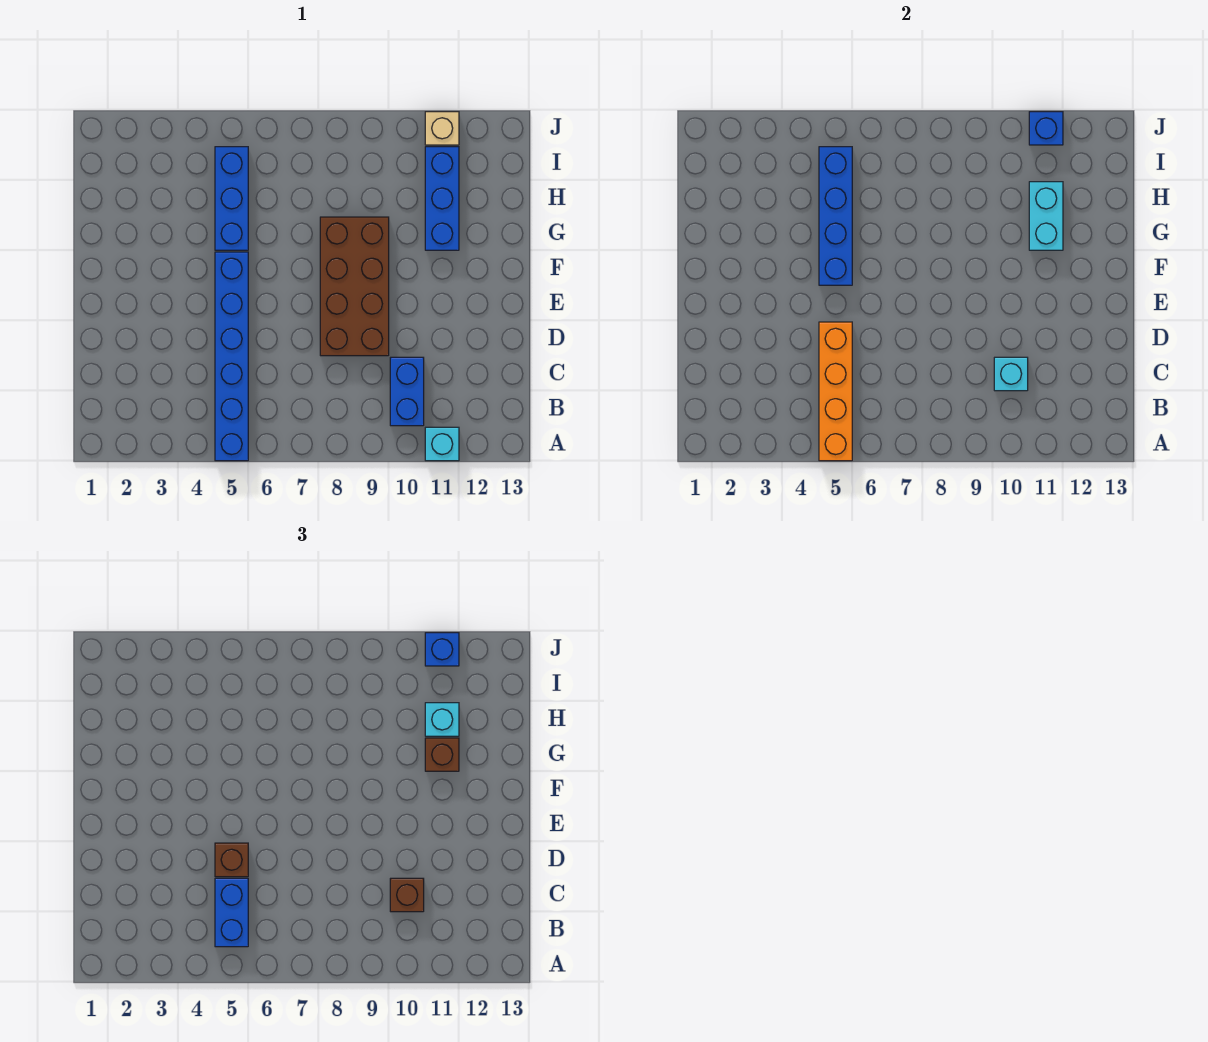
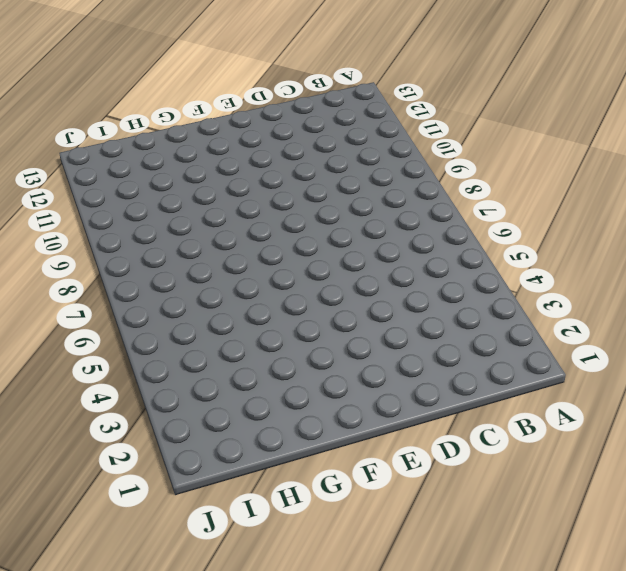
none -> blue 1x6 brick [215,252,248,461]
none -> cyan 1x1 brick [425,427,459,461]
none -> blue 1x2 brick [390,357,424,426]

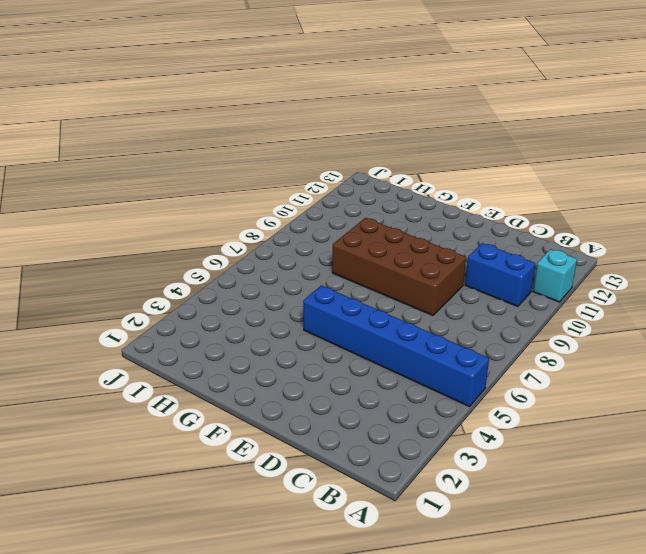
none -> blue 1x3 brick [215,147,248,250]
none -> blue 1x3 brick [425,147,459,250]
none -> tan 1x1 brick [425,112,459,145]

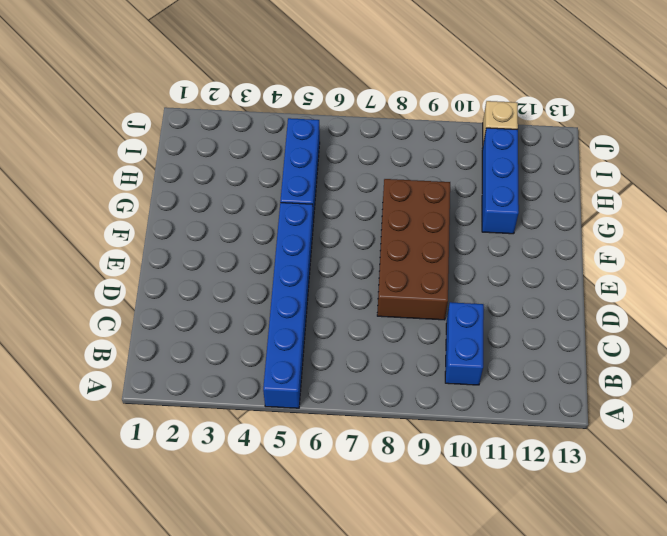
none -> cyan 1x1 brick [425,427,459,461]
none -> orange 1x4 brick [819,322,852,461]
none -> cyan 1x1 brick [994,357,1028,391]

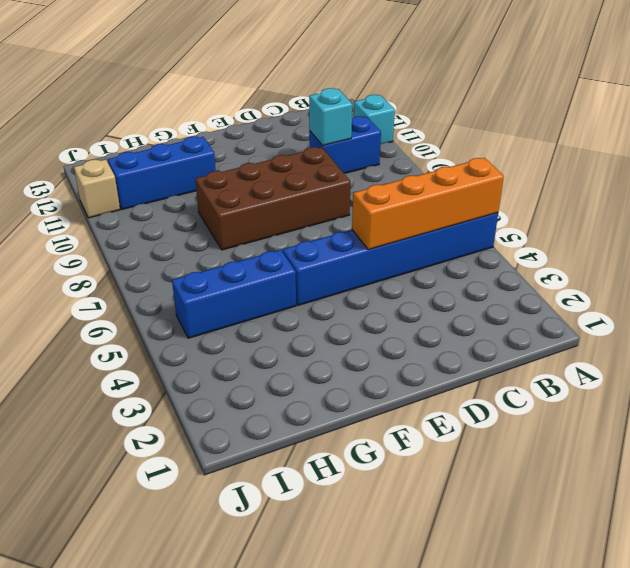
none -> blue 1x4 brick [819,147,852,285]
none -> cyan 1x2 brick [1029,182,1063,250]
none -> blue 1x1 brick [1029,112,1063,145]

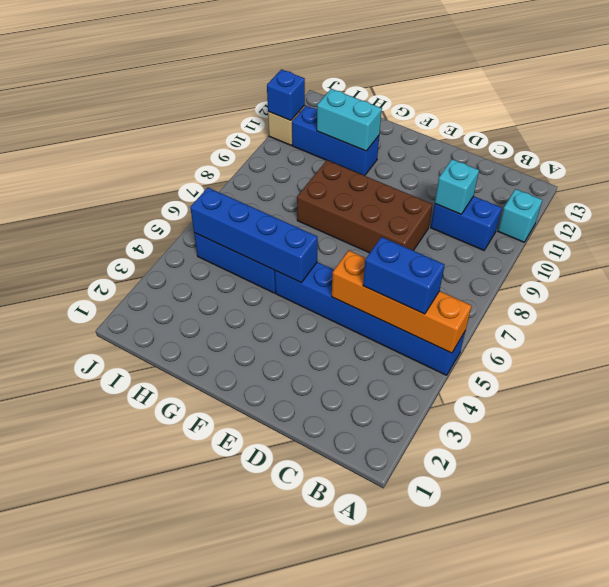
none -> brown 1x1 brick [390,878,424,912]
none -> brown 1x1 brick [215,843,248,877]
none -> brown 1x1 brick [425,738,459,771]

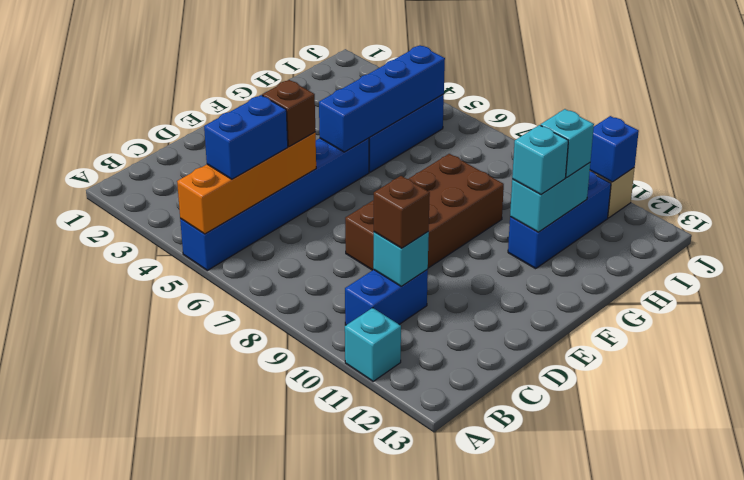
cyan 1x1 brick [512,125,568,195] -> brown 1x1 brick [425,738,459,771]
none -> blue 1x1 brick [425,633,459,666]

